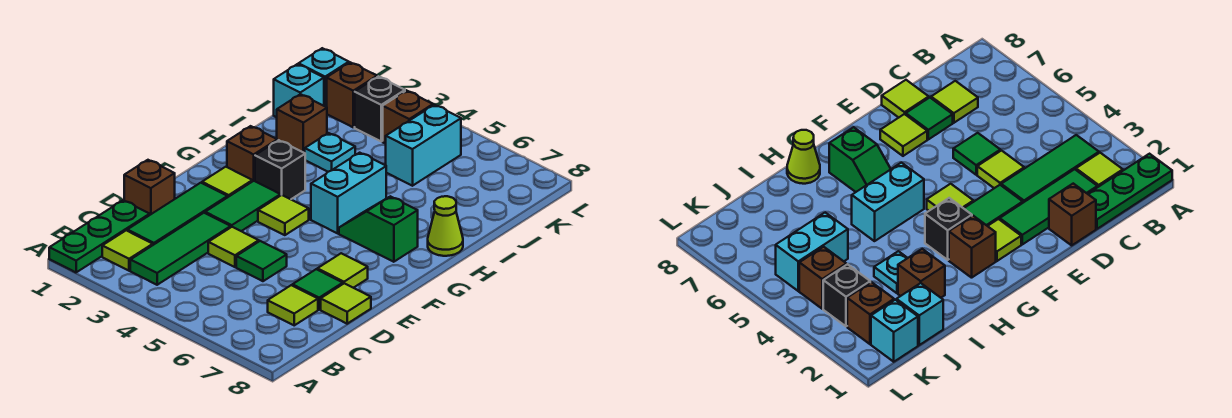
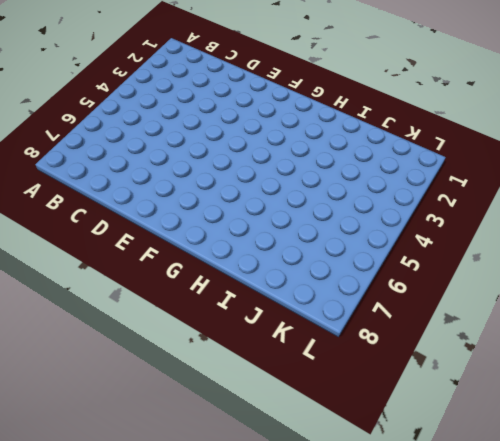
none -> green 1x3 plate [49,200,150,272]
none -> lime 1x1 tile [102,230,153,271]
none -> green 1x3 tile [130,213,231,285]

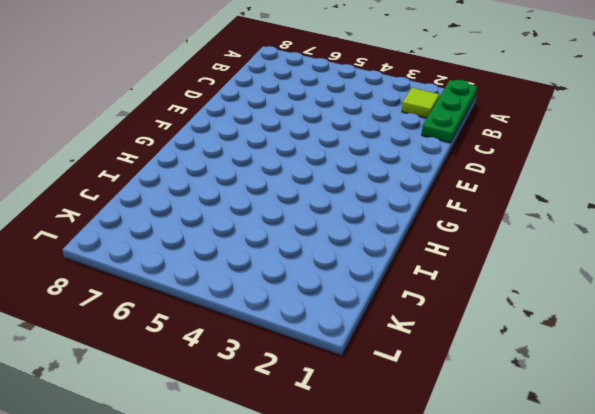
none -> green 1x3 tile [130,213,231,285]
none -> green 1x3 tile [127,183,228,245]
none -> lime 1x1 tile [268,285,318,325]

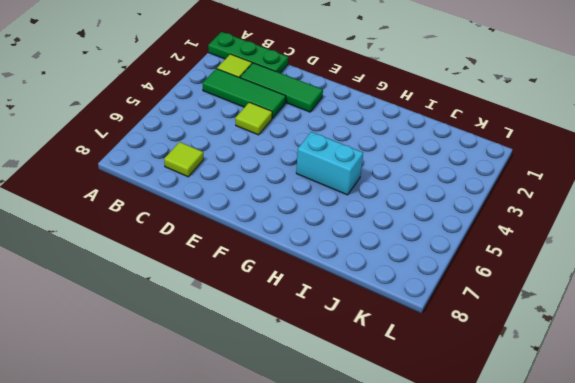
none -> brown 1x1 brick [124,160,175,215]
none -> green 1x1 tile [236,241,287,281]
none -> green 1x1 tile [292,269,343,309]

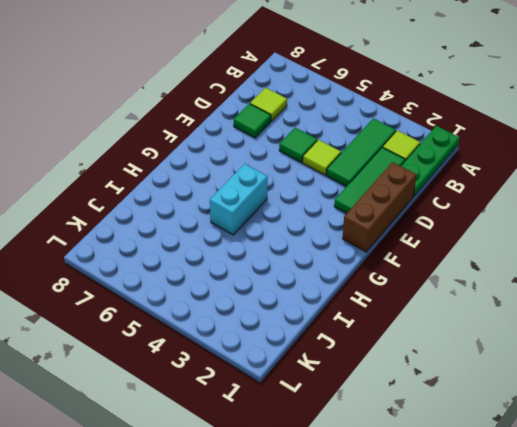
brown 1x3 brick [343,162,416,252] -> brown 1x1 brick [124,160,175,215]
none -> lime 1x1 tile [321,283,371,324]
none -> green 1x2 tile [205,181,281,231]
none -> lime 1x1 tile [317,253,368,288]

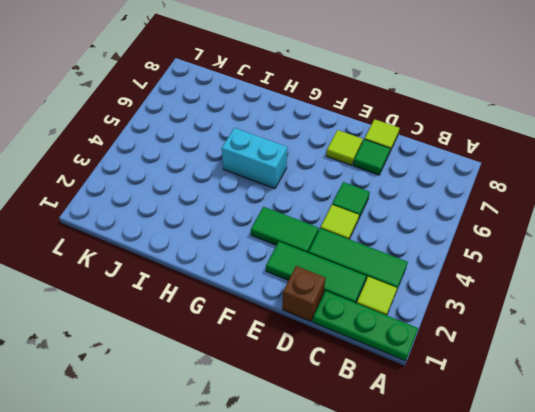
none -> lime 1x1 tile [268,285,318,325]
none -> lime 1x1 tile [202,167,252,197]
none -> lime 1x1 tile [258,195,309,235]

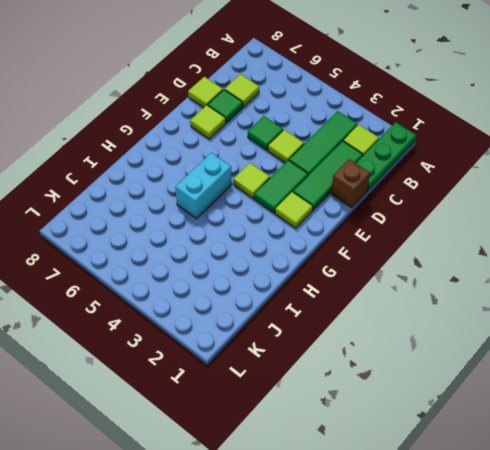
none -> brown 1x1 brick [227,126,277,181]
none -> black 1x1 brick [255,140,305,199]
none -> green 1x2 slope [339,196,418,262]

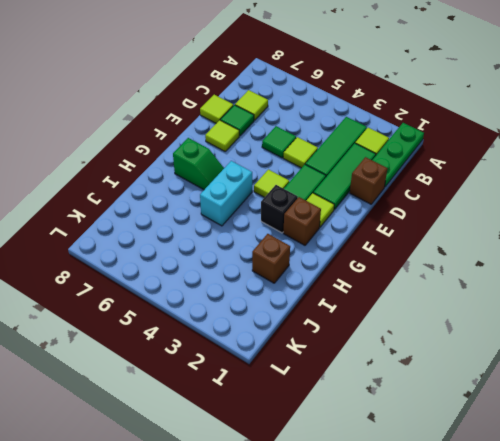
none -> lime 1x1 cone [428,196,463,256]
none -> cyan 1x1 plate [305,133,355,172]
none -> cyan 1x1 brick [274,64,324,117]

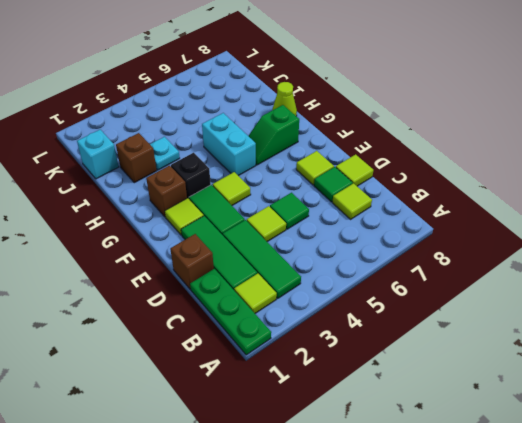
none -> cyan 1x2 brick [386,105,461,186]
none -> cyan 1x1 brick [299,48,349,107]
none -> brown 1x1 brick [327,62,377,127]

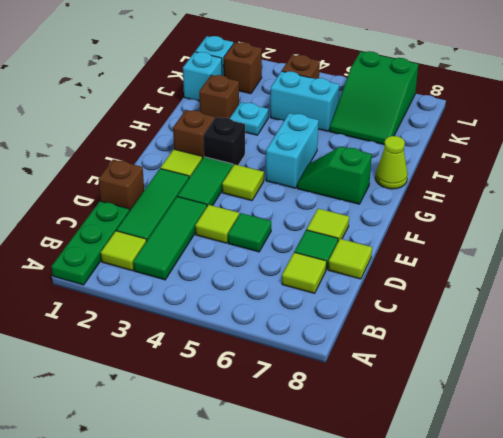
cyan 1x2 brick [270,71,339,131] -> cyan 1x2 brick turned to [386,105,461,186]
green 2x3 slope [330,51,418,145] -> none
none -> black 1x1 brick [355,76,405,141]

